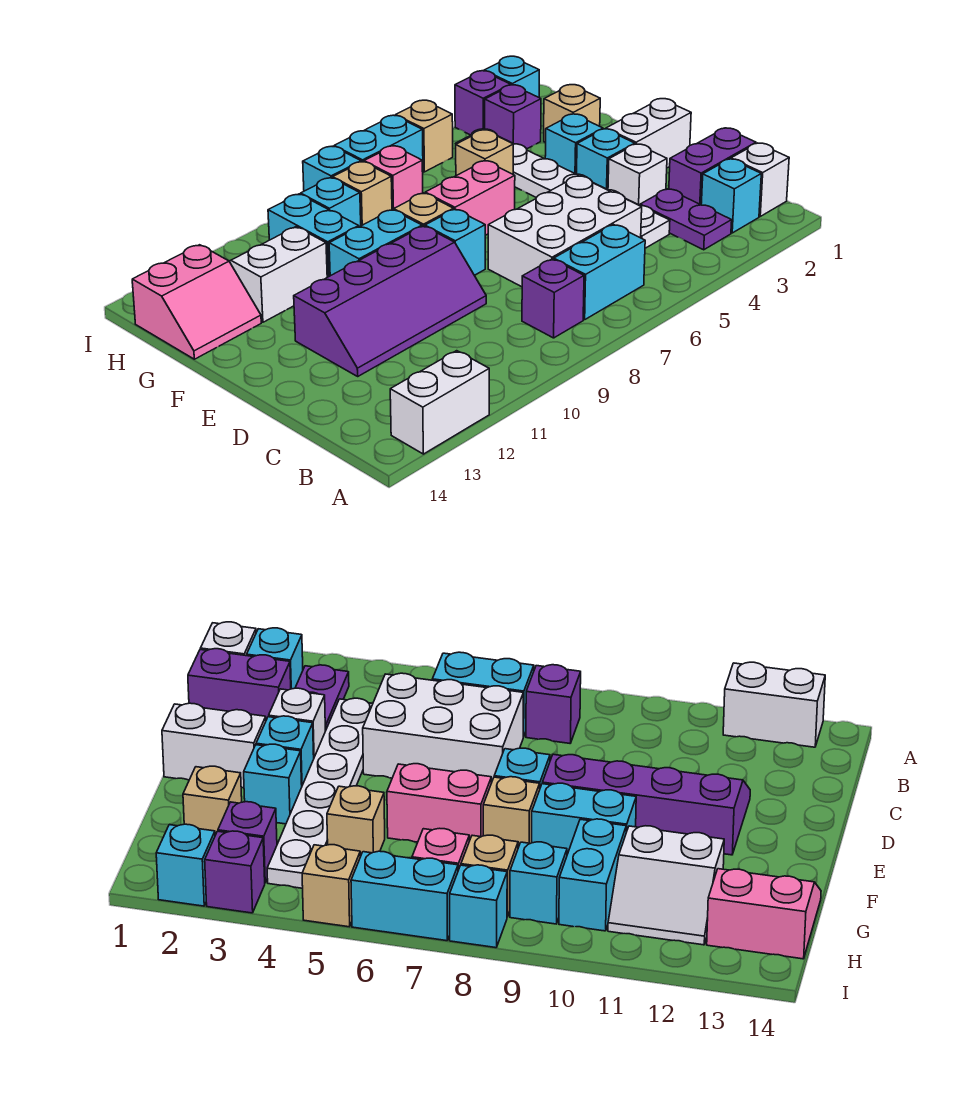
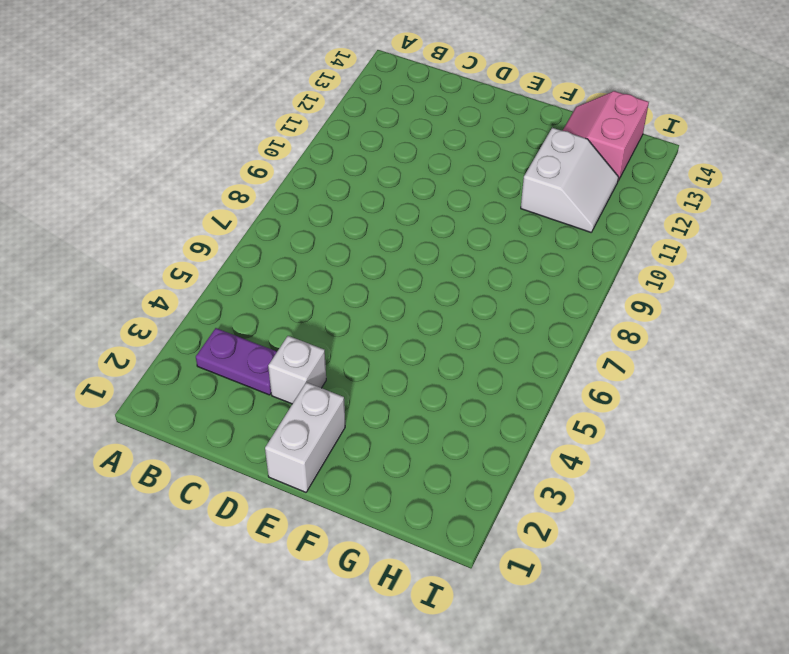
none -> white 1x2 brick [390,351,489,454]
none -> white 1x1 brick [731,143,789,216]
none -> cyan 1x1 brick [701,159,761,233]
none -> cyan 1x2 brick [554,225,645,320]

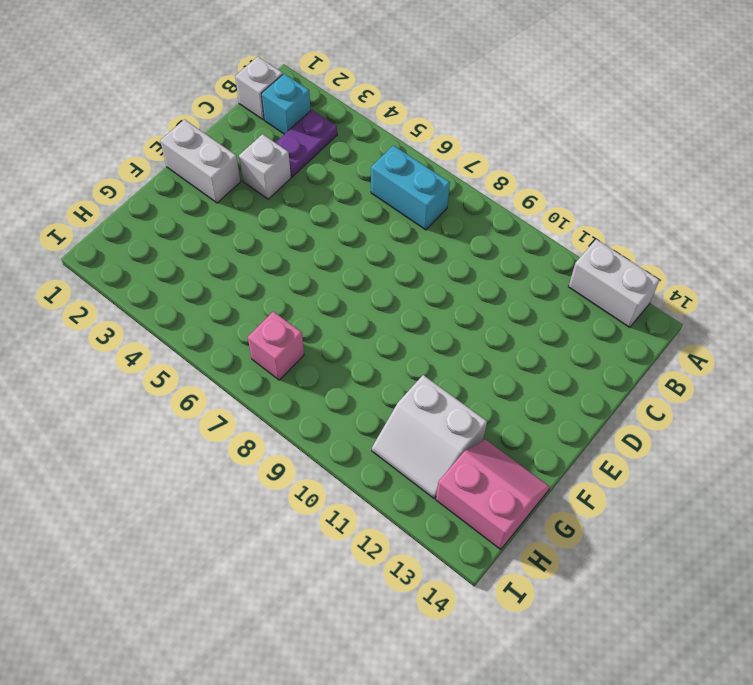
none -> purple 1x1 brick [522,259,584,338]
none -> purple 1x2 brick [669,128,756,205]
none -> white 1x6 plate [456,129,670,248]
none -> white 2x3 brick [488,176,642,287]

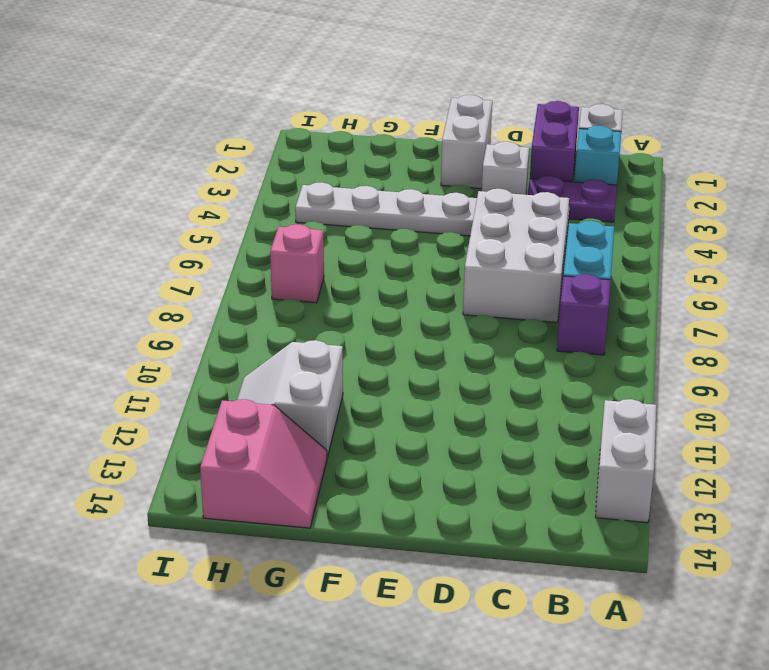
none -> purple 2x4 slope [294,226,486,376]
none -> cyan 1x1 brick [577,129,635,190]
none -> cyan 1x1 brick [425,209,485,275]
none -> cyan 1x1 brick [545,114,603,174]

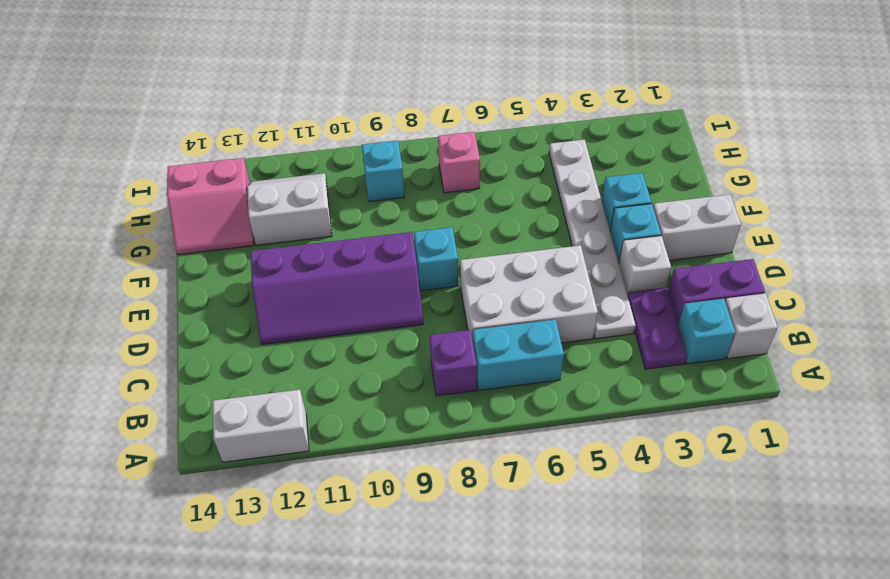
none -> pink 1x2 brick [425,161,515,235]
none -> tan 1x1 brick [394,193,454,227]
none -> cyan 1x2 brick [329,210,422,276]
none -> tan 1x1 brick [544,85,600,143]

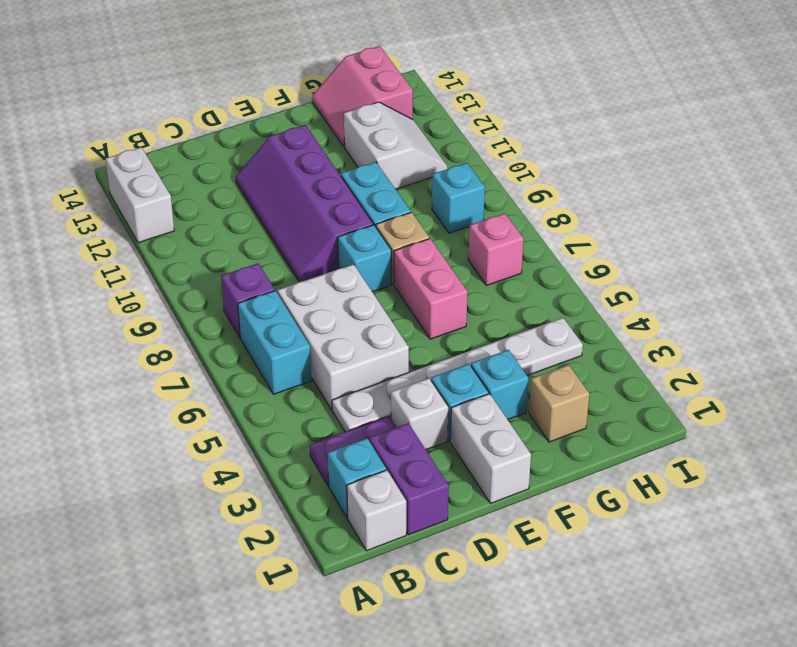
none -> tan 1x1 brick [456,130,514,176]
none -> cyan 1x2 brick [268,194,359,277]
none -> purple 1x1 brick [485,85,541,149]
none -> tan 1x1 brick [333,162,392,226]

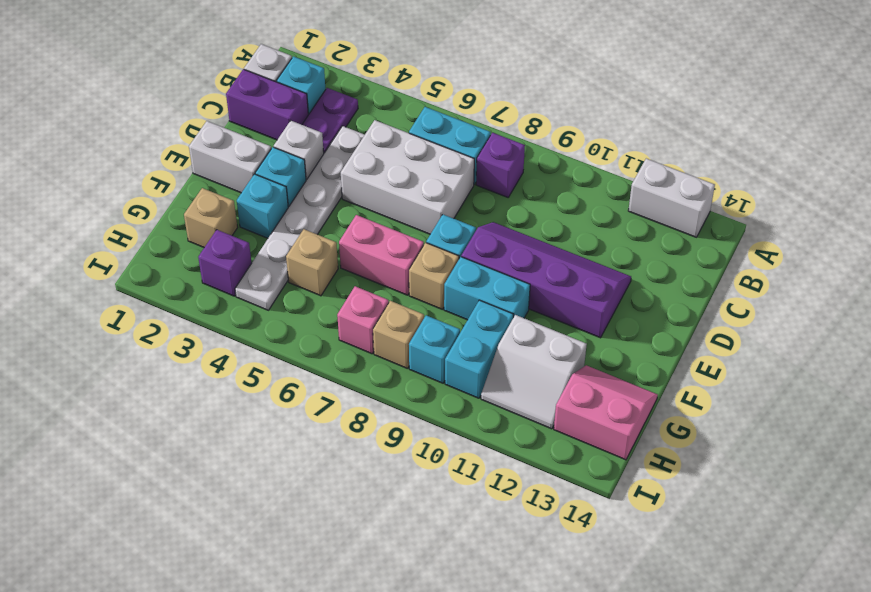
none -> cyan 1x1 brick [484,56,539,97]
none -> purple 1x1 brick [455,71,511,135]
none -> tan 1x1 brick [396,100,453,172]
none -> cyan 1x2 brick [334,115,423,172]

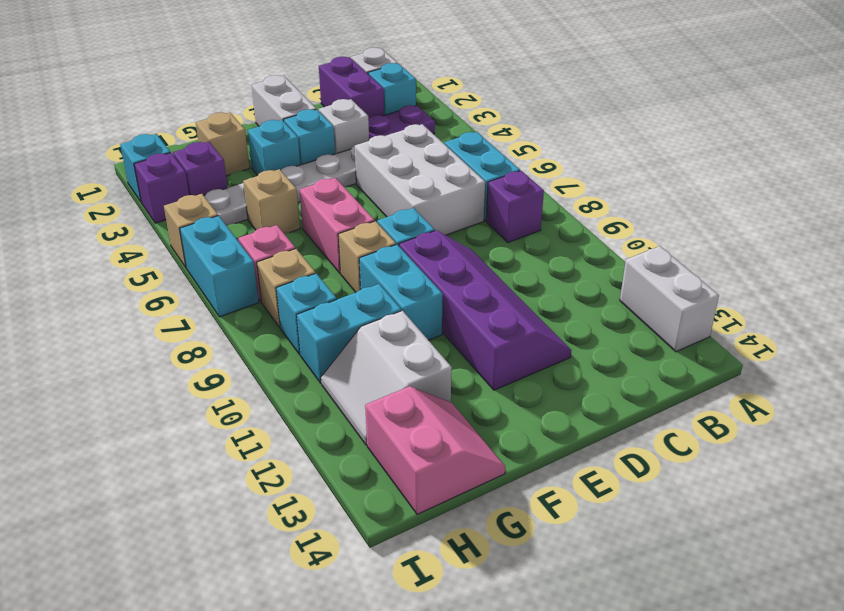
none -> cyan 1x1 brick [303,146,361,191]

